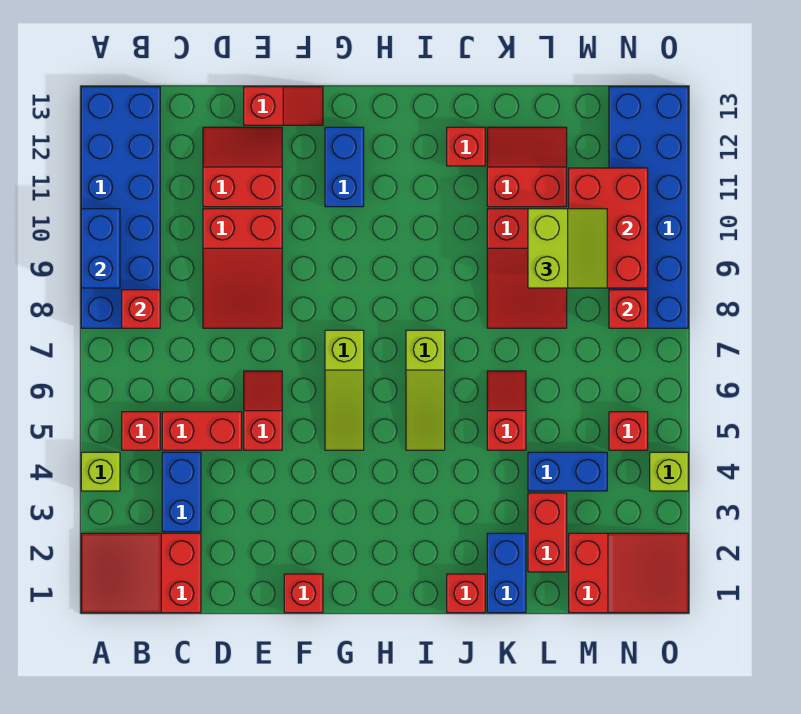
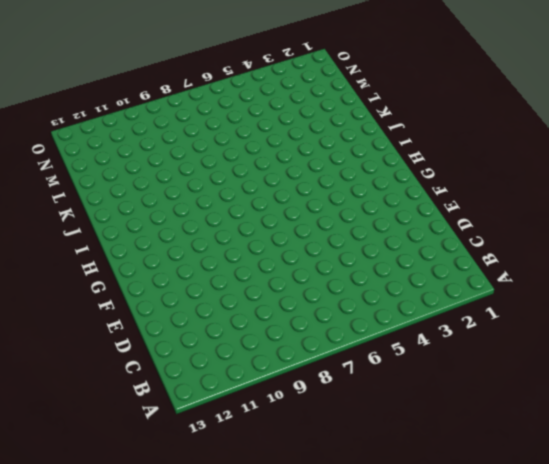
none -> red 2x3 slope [81,533,201,613]
none -> lime 1x1 brick [81,452,120,491]
none -> blue 2x6 brick [81,87,160,328]
none -> red 1x1 brick [122,412,160,450]

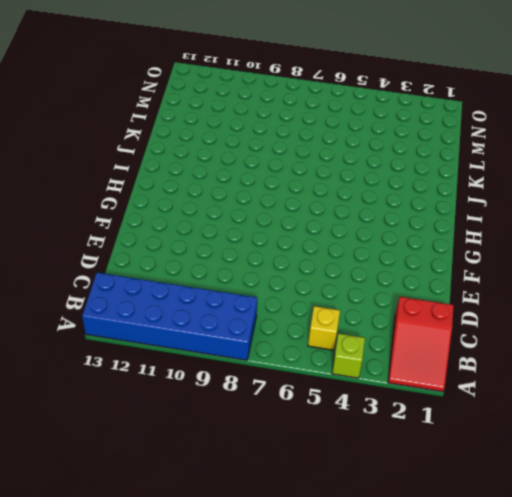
yellow 1x1 brick [308,306,340,350] -> red 1x1 brick [122,412,160,450]
none -> blue 1x2 brick [162,452,201,532]
none -> red 1x2 brick [162,412,242,450]
none -> red 2x3 slope [203,209,282,328]
none -> red 2x2 slope [203,127,282,207]

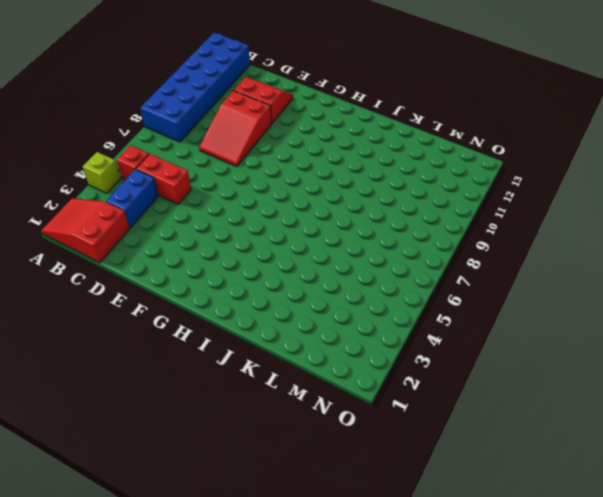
none -> red 1x2 slope [244,371,282,450]
none -> red 1x2 slope [244,87,323,125]
none -> red 1x1 brick [284,574,323,613]
none -> lime 1x3 slope [325,330,364,450]

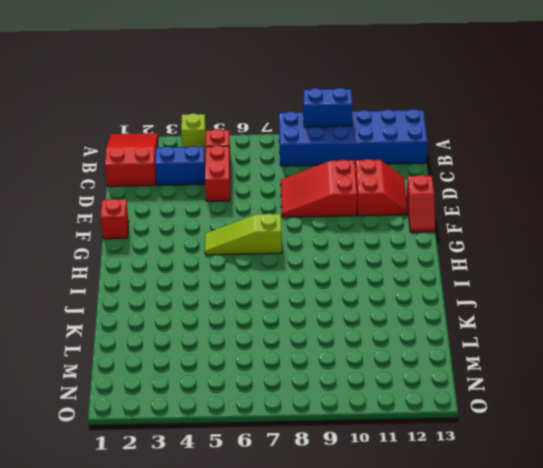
none -> red 1x2 slope [244,371,282,450]
none -> blue 1x2 brick [325,127,364,207]
none -> lime 1x3 slope [406,330,445,450]
none -> red 1x1 brick [447,574,485,613]

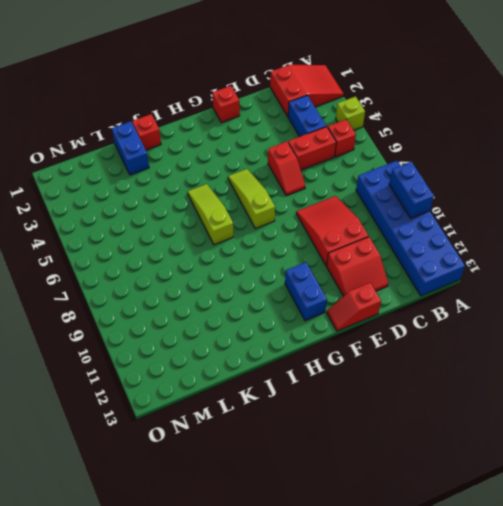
none -> red 1x1 brick [447,127,485,166]
none -> red 1x2 slope [487,371,526,450]
none -> red 2x3 slope [487,209,567,328]
none -> red 2x2 slope [487,127,567,207]

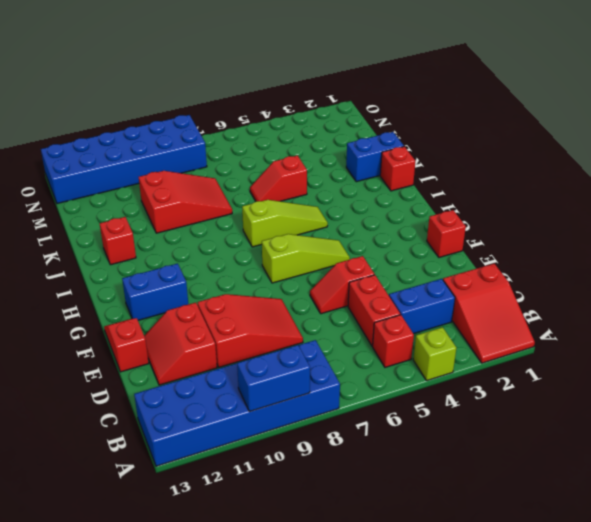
none -> red 2x2 slope [487,127,567,207]
none -> red 1x2 brick [528,493,567,572]
none -> blue 1x2 brick [528,452,607,491]
none -> red 2x3 slope [569,533,688,613]

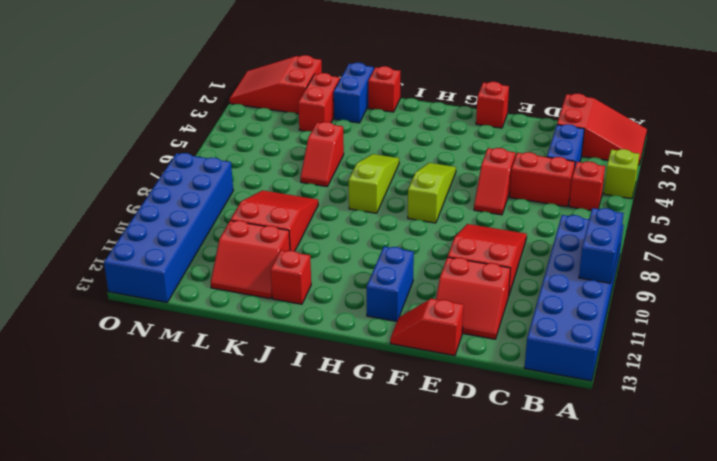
none -> blue 1x2 brick [528,452,607,491]
none -> red 1x1 brick [609,412,648,450]
none -> lime 1x1 brick [650,452,688,491]
none -> red 1x1 brick [122,290,160,328]

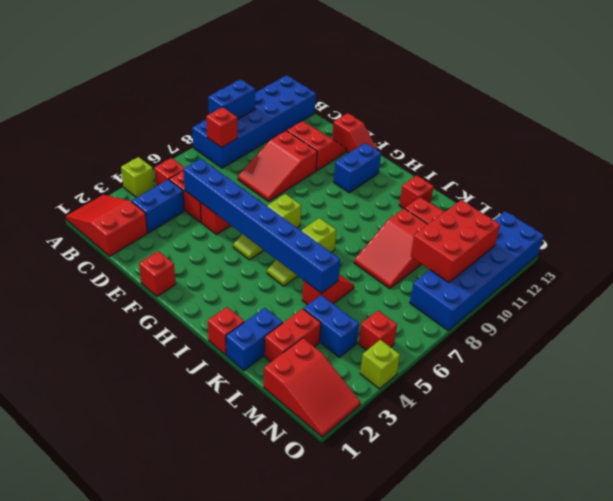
blue 1x8 brick [183,159,340,293] -> none
none -> red 1x1 brick [609,290,648,328]
none -> lime 2x2 slope [528,209,607,288]

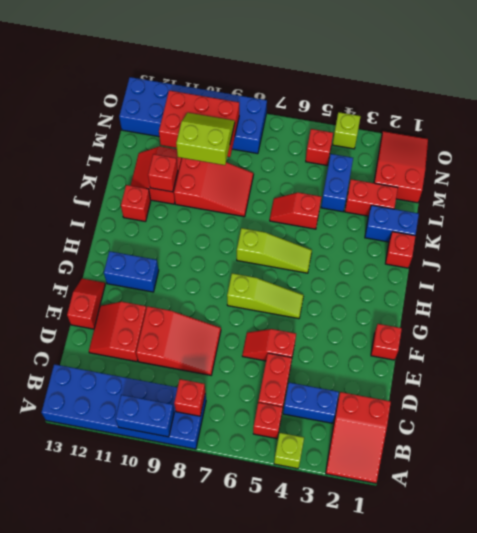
red 1x1 brick [148,154,178,192] -> red 1x1 brick moved to [609,290,648,328]

